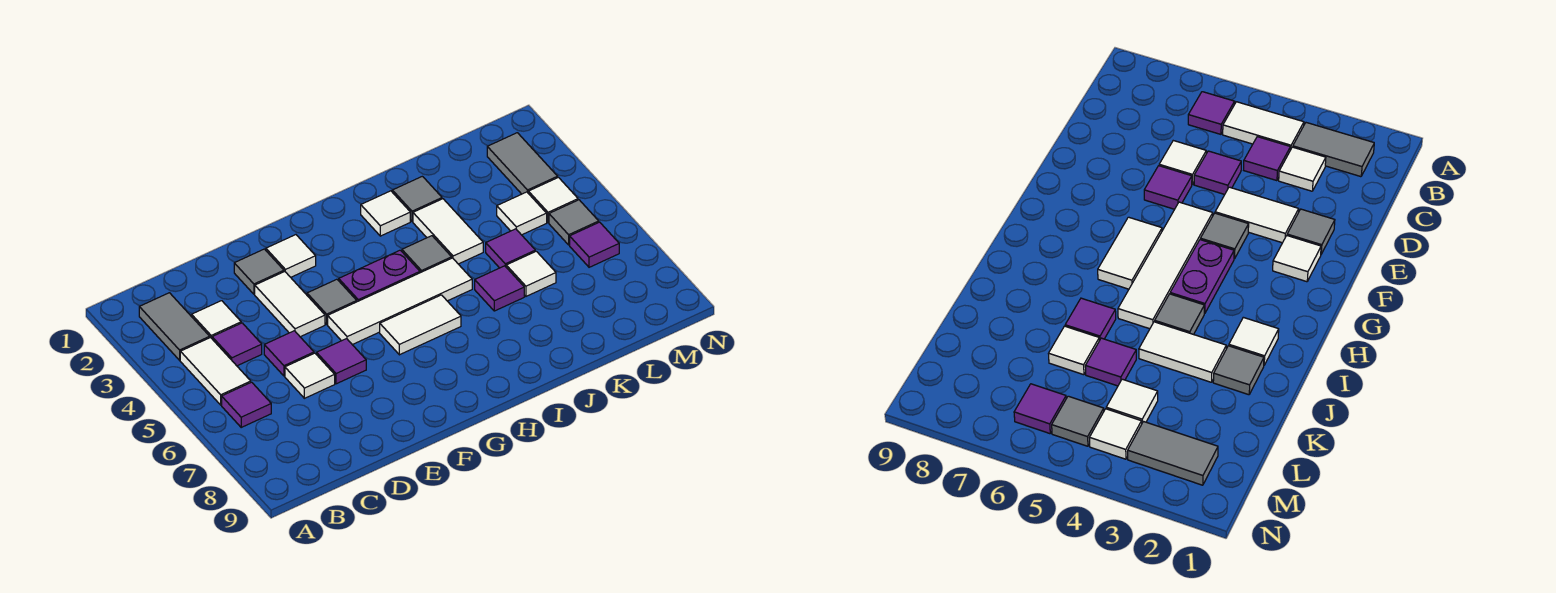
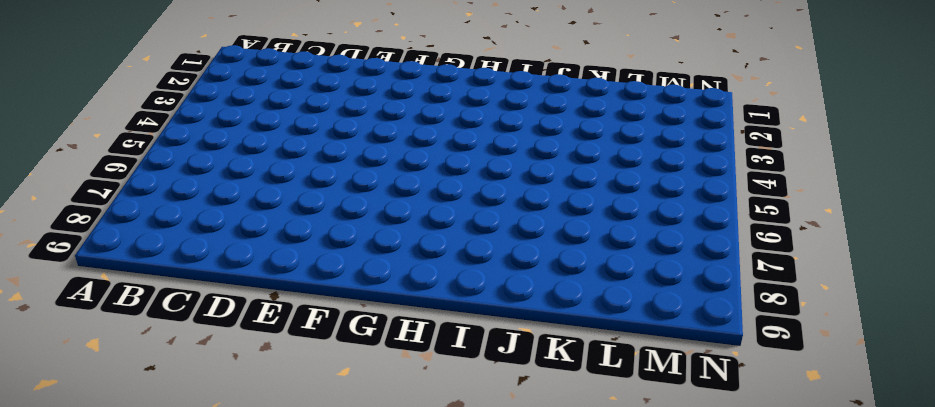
none -> grey 1x2 tile [139,293,210,360]
none -> white 1x2 tile [180,338,251,405]
none -> purple 1x1 tile [222,382,271,427]

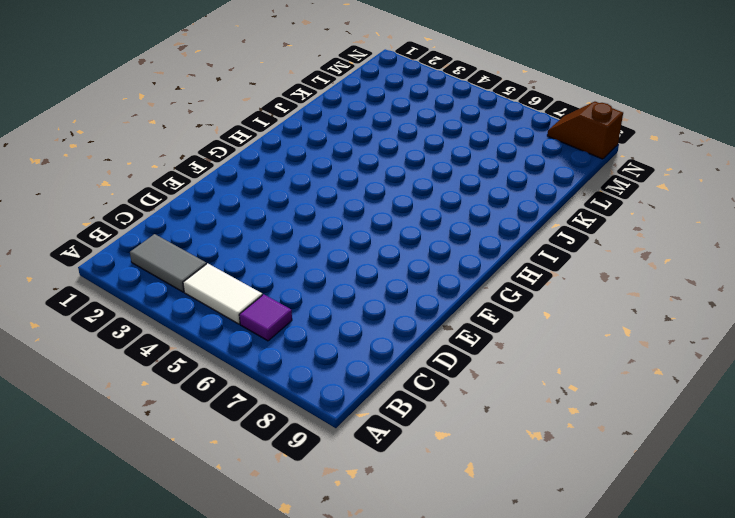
brown 1x2 slope [547,102,623,159] -> none
none -> white 1x1 tile [192,301,241,338]
none -> purple 1x1 tile [212,323,262,366]
none -> purple 1x1 tile [264,331,314,376]

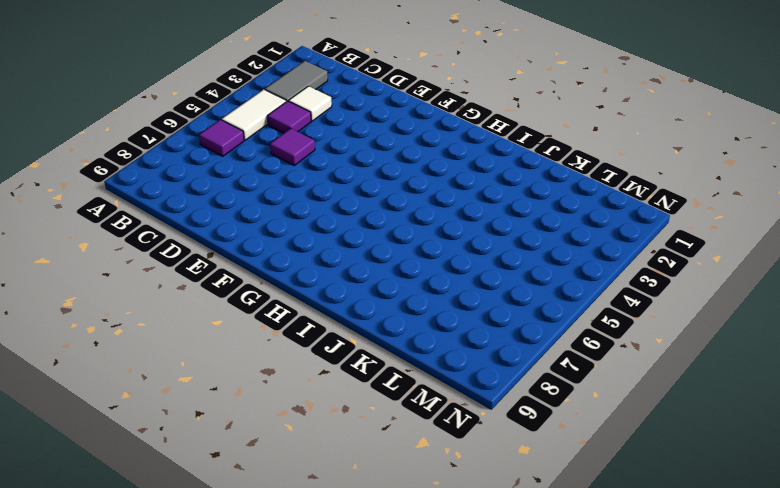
none -> white 1x1 tile [285,353,335,398]
none -> grey 1x1 tile [234,249,284,294]
none -> white 1x2 tile [255,272,325,337]

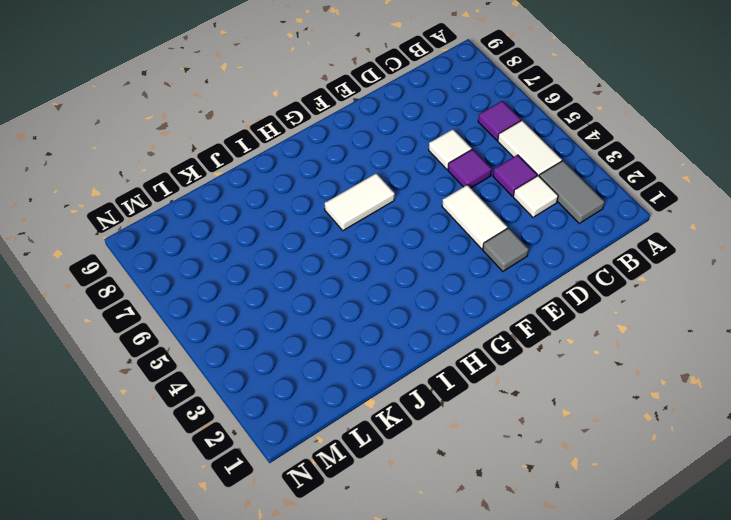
none -> purple 1x1 tile [317,339,366,384]
none -> white 1x1 tile [266,235,316,277]
none -> grey 1x1 tile [307,279,357,324]

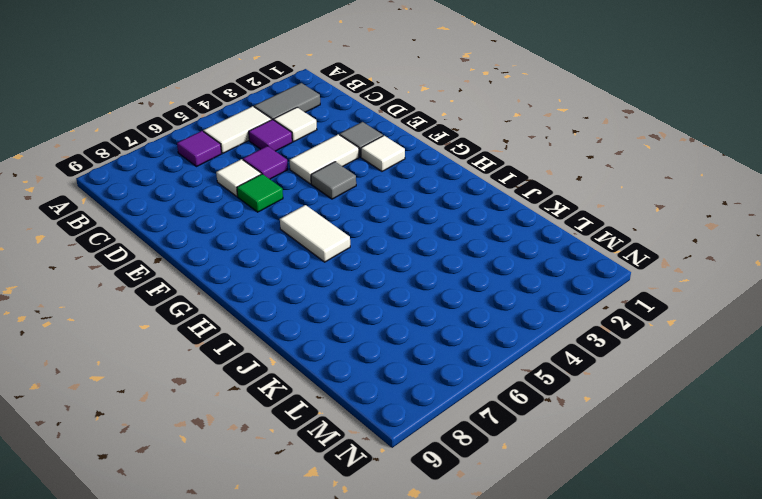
green 1x1 tile [237,174,283,212] -> purple 1x1 tile [317,339,366,384]
none -> white 1x4 tile [328,258,472,345]
none -> purple 1x2 plate [339,250,420,302]
none -> white 1x1 tile [361,191,410,236]

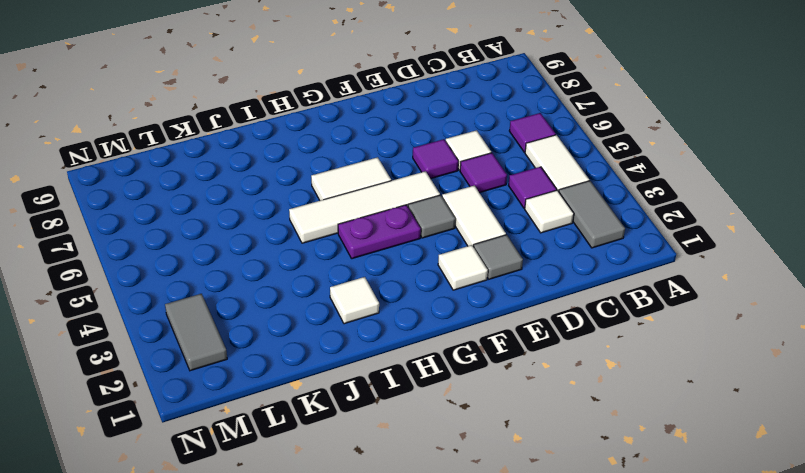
none -> grey 1x1 tile [402,236,452,273]
none -> grey 1x1 tile [392,176,442,221]
none -> white 1x2 tile [413,199,483,264]

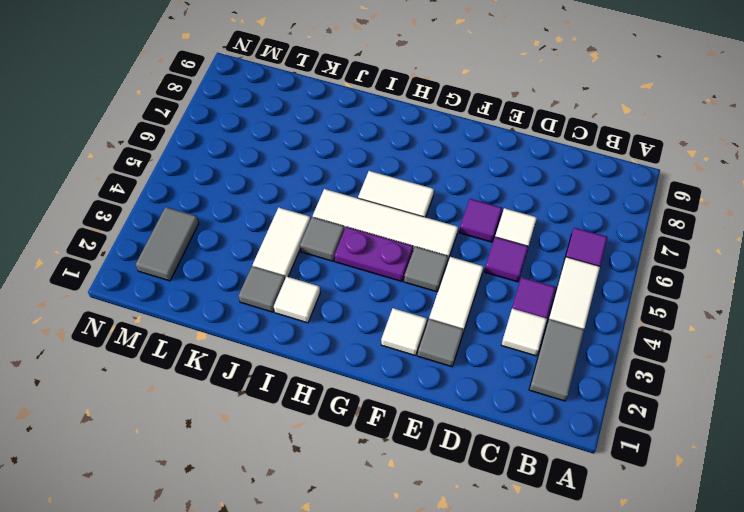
none -> purple 1x1 tile [475,266,524,311]
none -> purple 1x1 tile [486,229,535,268]
none -> white 1x1 tile [506,251,556,296]

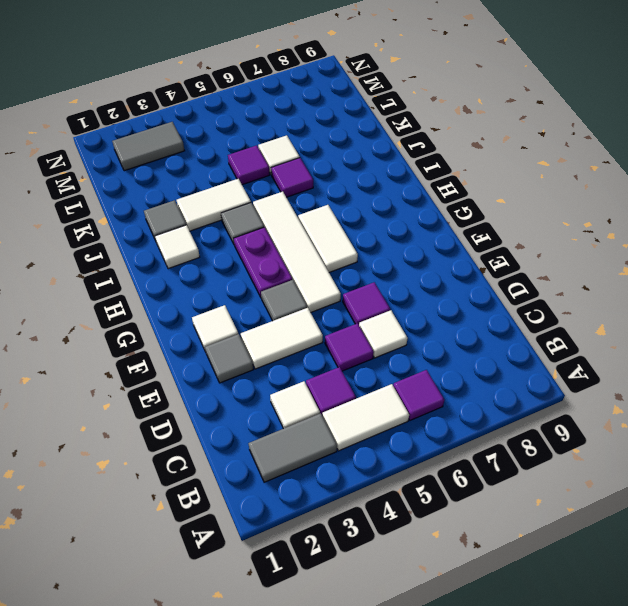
none -> white 1x1 tile [497,192,547,235]
none -> white 1x1 tile [528,177,578,223]
none -> grey 1x1 tile [549,200,599,245]

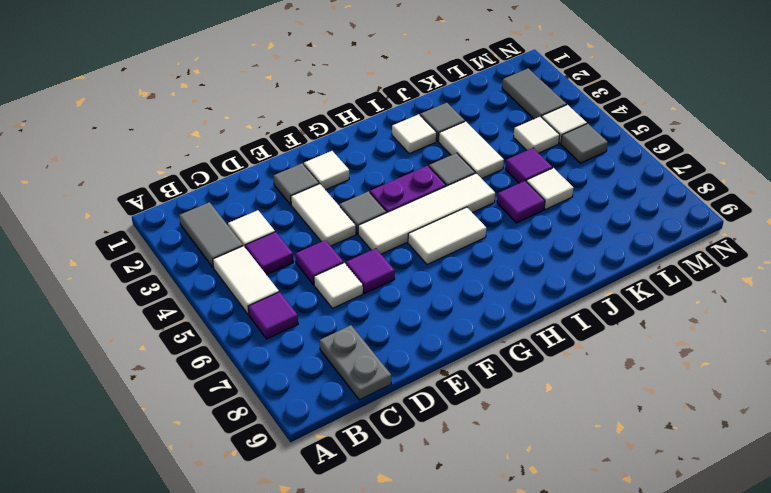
grey 1x2 plate [320,325,391,400] -> none
none -> purple 1x1 tile [570,222,619,267]

